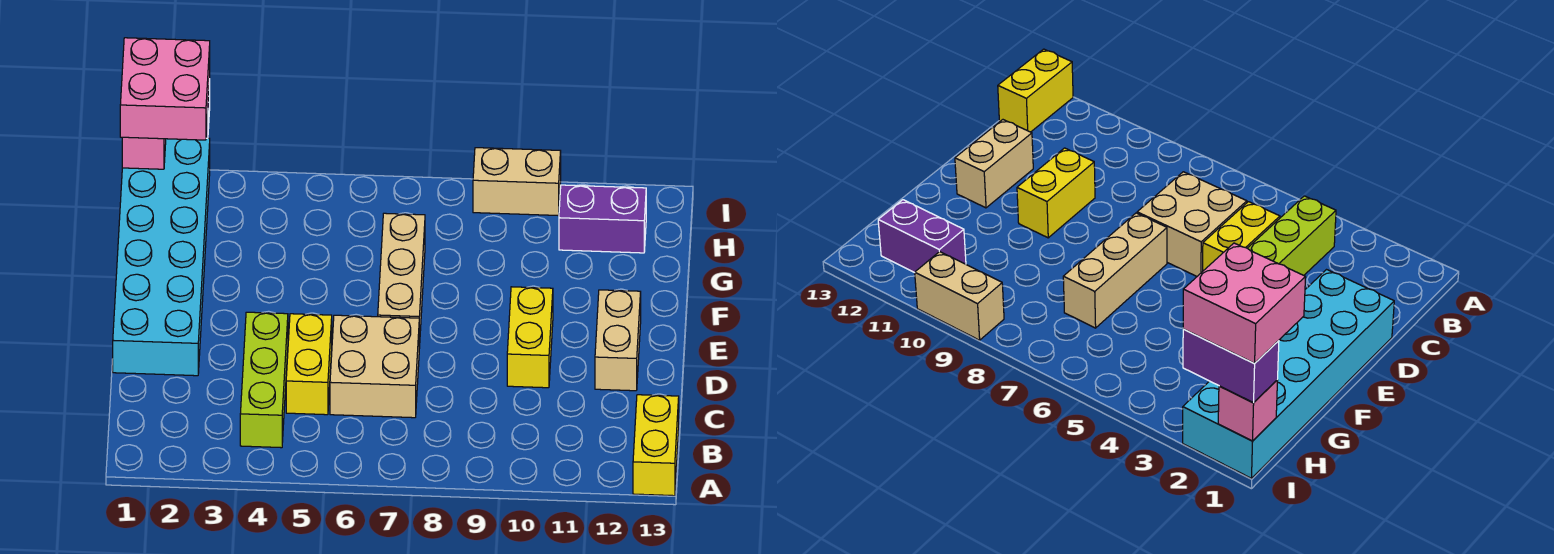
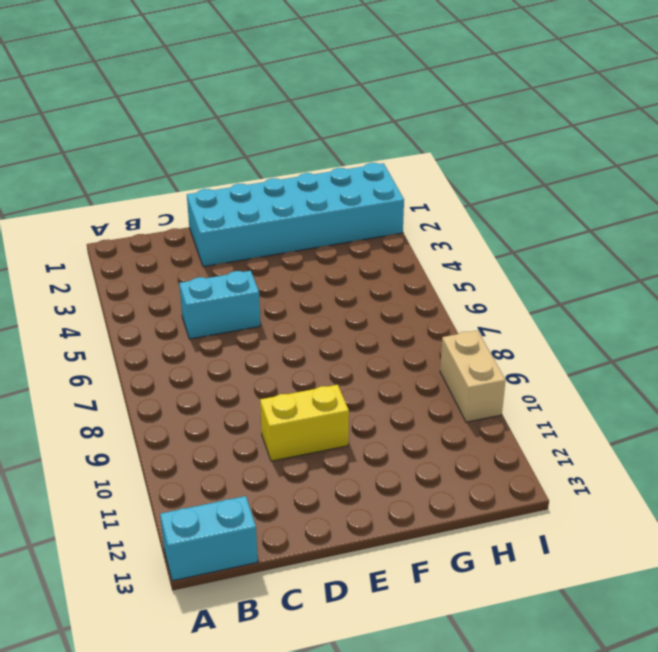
cyan 1x2 brick [160,496,258,581] -> yellow 1x2 brick [633,395,679,496]
cyan 1x2 brick [179,271,261,339] -> yellow 1x2 brick [286,314,332,415]
none -> lime 1x3 brick [240,312,288,448]
none -> tan 2x2 brick [330,315,419,418]
none -> tan 1x2 brick [595,290,641,391]

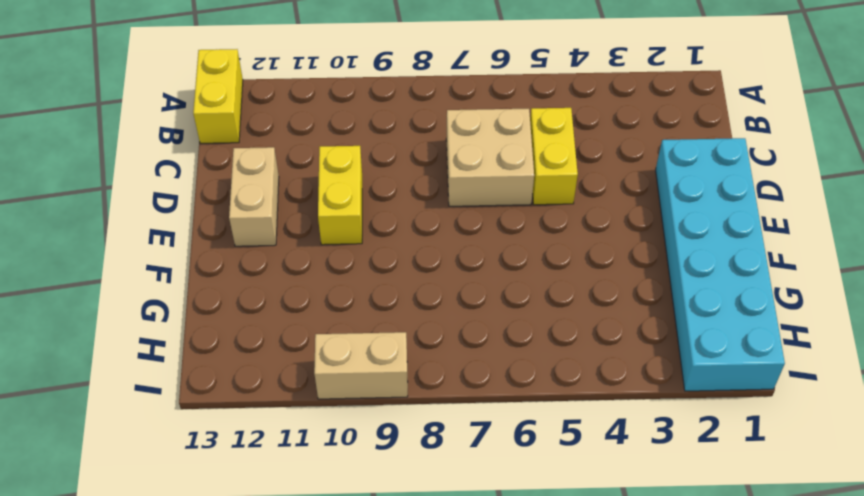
none -> lime 1x3 brick [240,312,288,448]
none -> tan 1x3 brick [378,213,425,348]
none -> purple 1x2 brick [559,185,646,253]

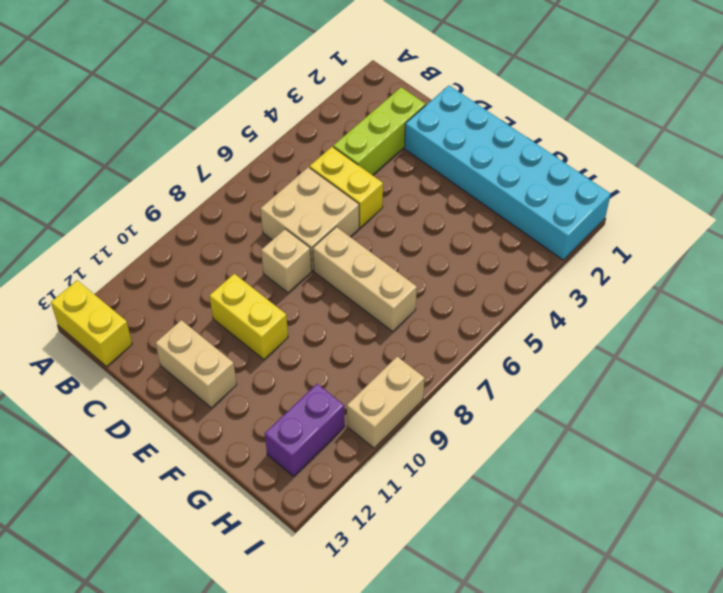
lime 1x3 brick [333,87,426,175] -> lime 1x3 brick turned to [240,312,288,448]
tan 1x1 brick [261,229,312,293] -> none
none -> pink 1x1 brick [122,137,166,169]
none -> purple 1x2 brick [1183,329,1279,403]
none -> pink 2x2 brick [120,38,210,140]

